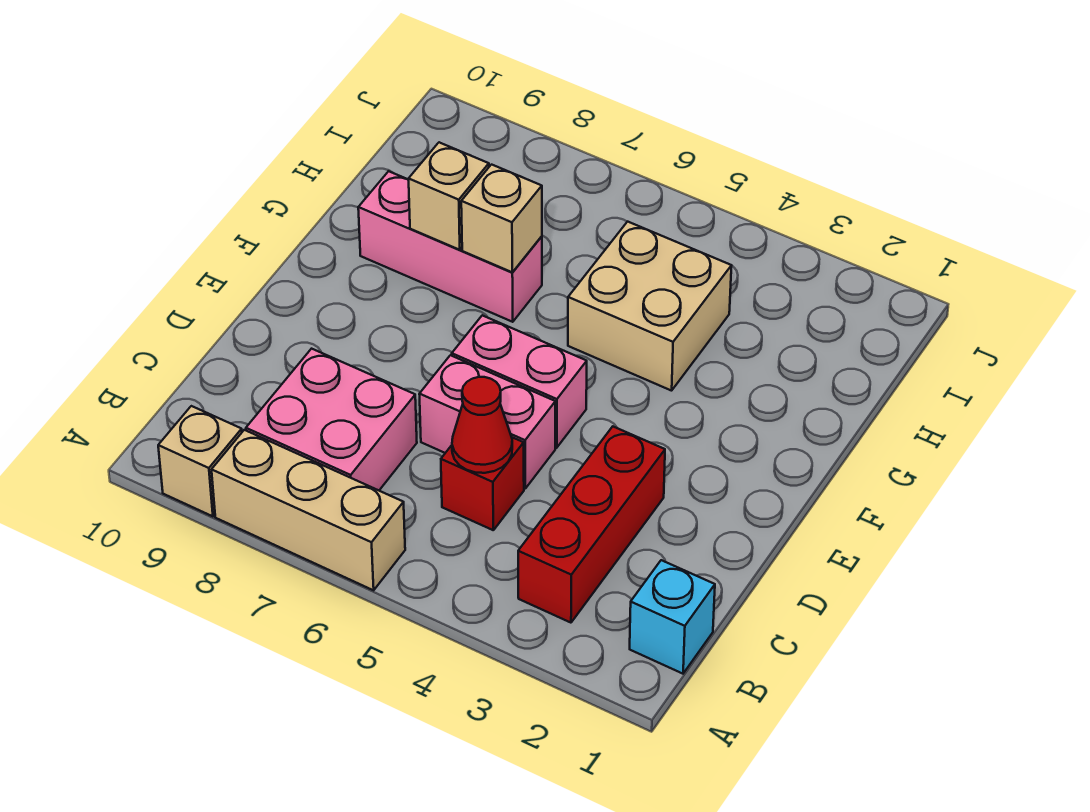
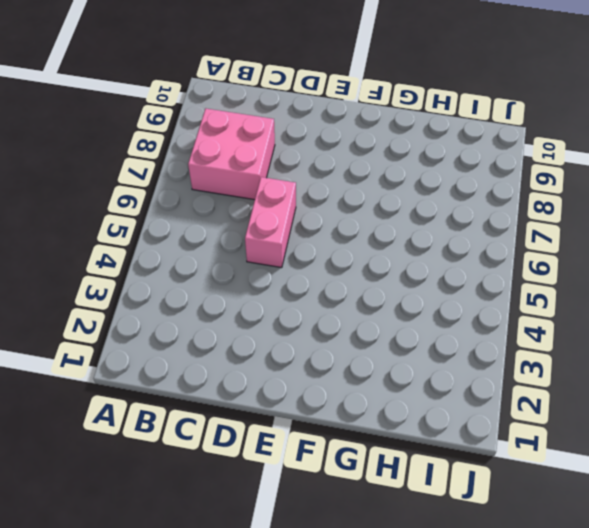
none -> tan 1x3 brick [212,430,405,590]
none -> tan 1x1 brick [158,406,242,516]
none -> cyan 1x1 brick [630,560,715,674]

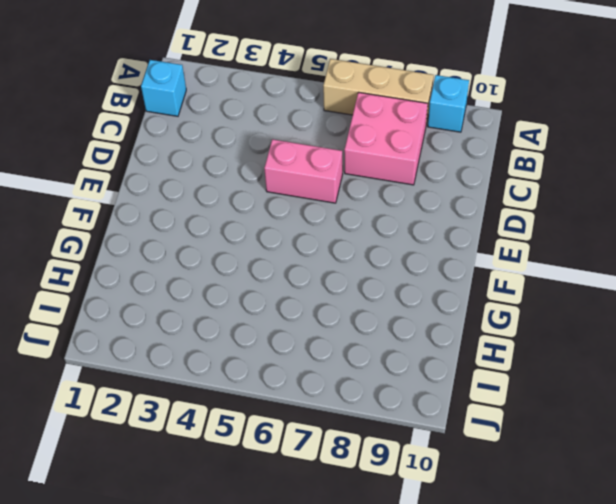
cyan 1x1 brick [428,75,469,132] -> tan 1x1 brick [158,406,242,516]
none -> red 1x3 brick [518,427,665,623]
none -> red 1x1 brick [441,437,524,530]
none -> pink 1x2 brick [452,315,587,448]

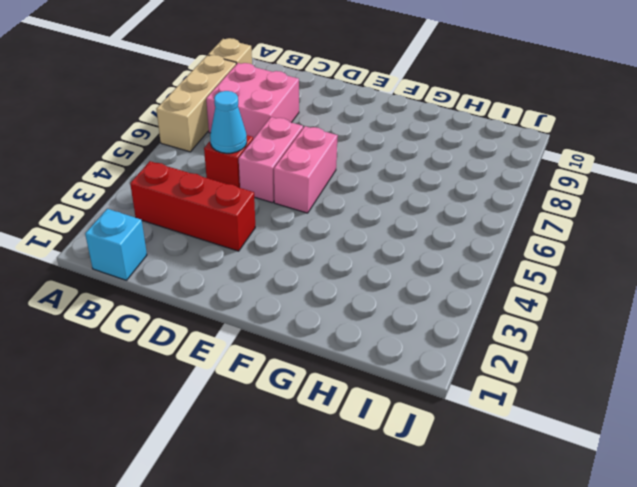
cyan 1x1 cone [210,91,247,153] -> red 1x1 cone [452,377,512,473]
none -> tan 2x2 brick [568,222,732,391]
none -> pink 1x3 brick [358,171,542,322]
none -> tan 1x1 brick [461,165,542,272]

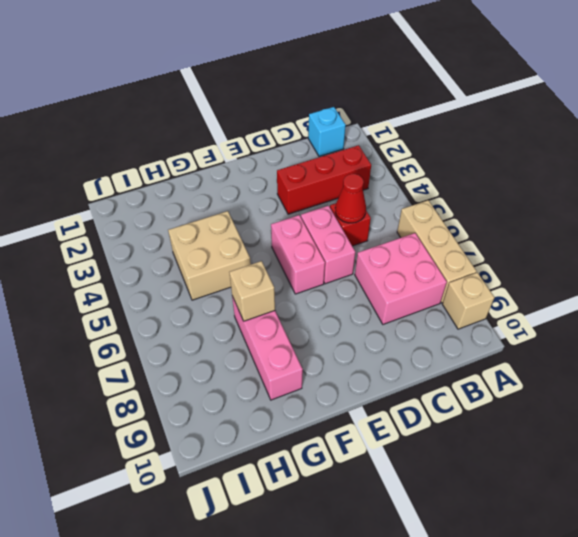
none -> tan 1x1 brick [409,142,489,250]

